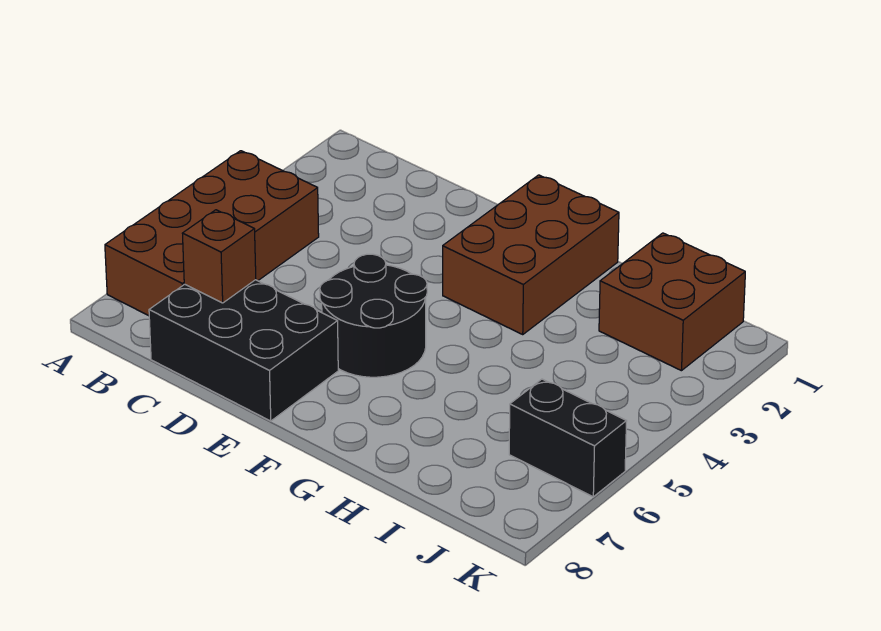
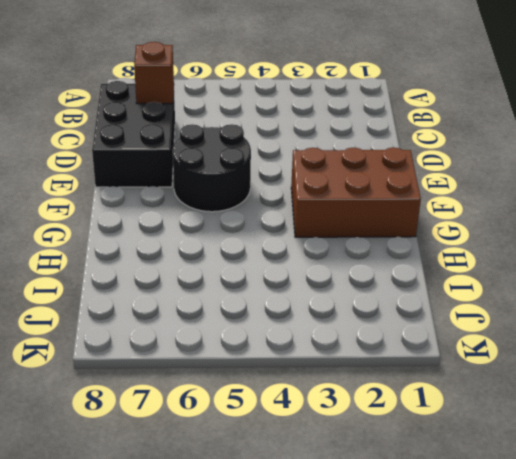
none -> brown 2x4 brick [105,151,319,316]
none -> brown 2x2 brick [599,233,745,371]

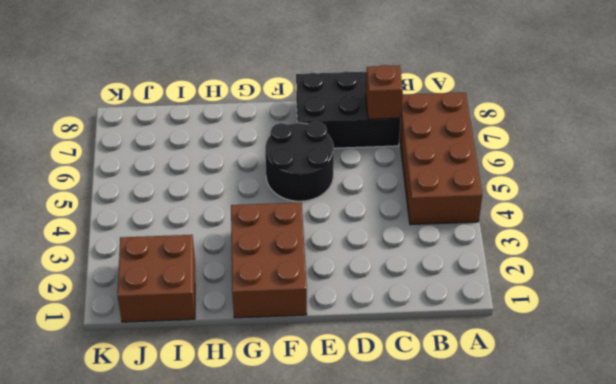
none -> black 1x2 brick [509,379,627,497]

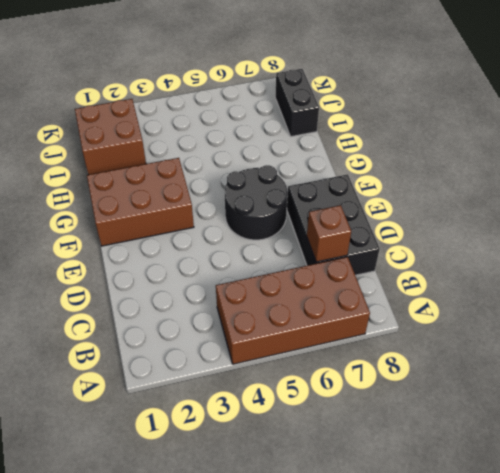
black 1x2 brick [275,69,319,137] -> black 1x2 brick moved to [509,379,627,497]

